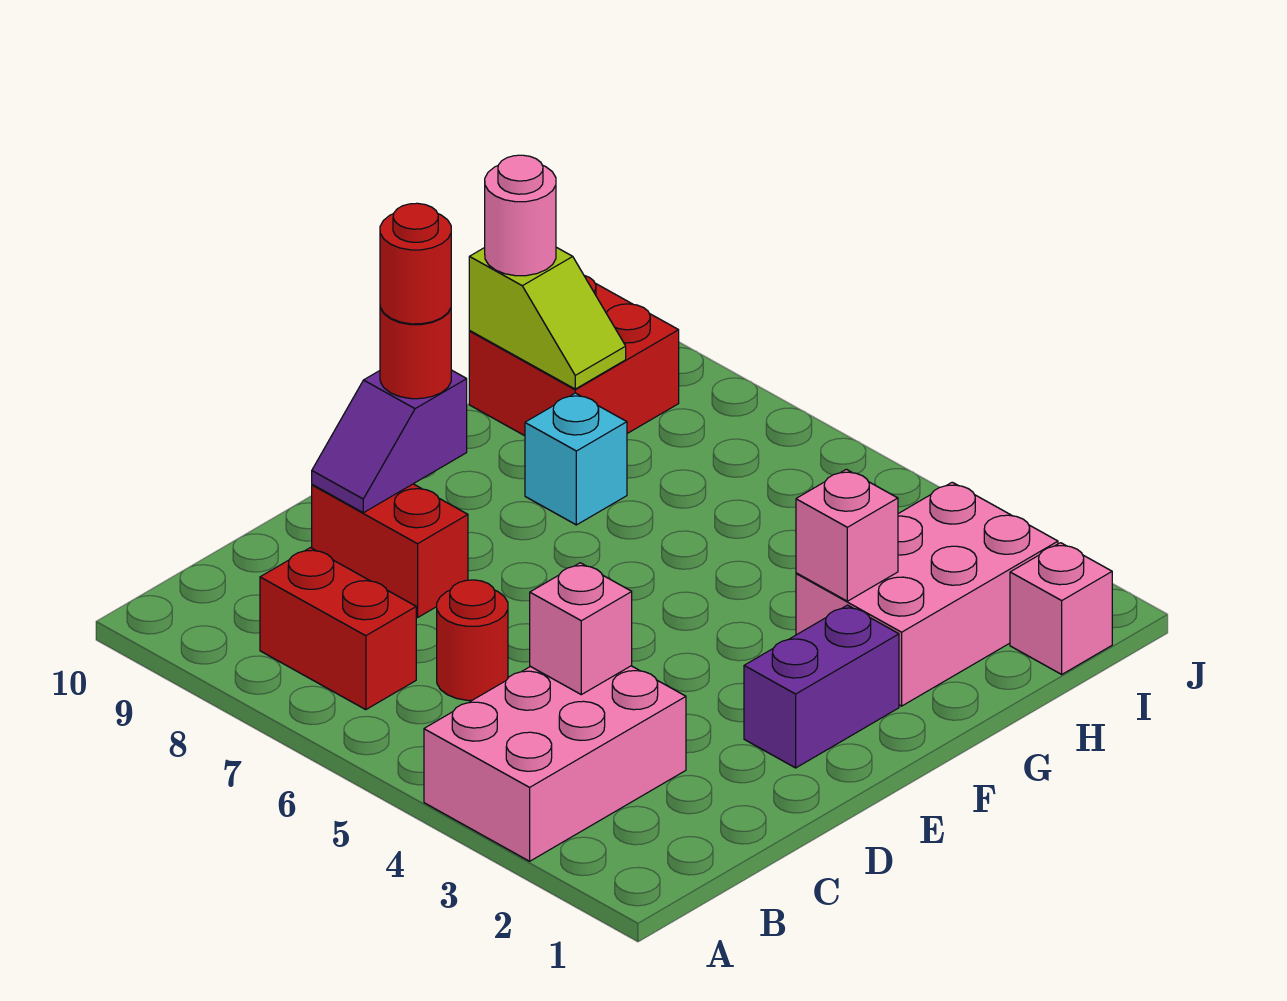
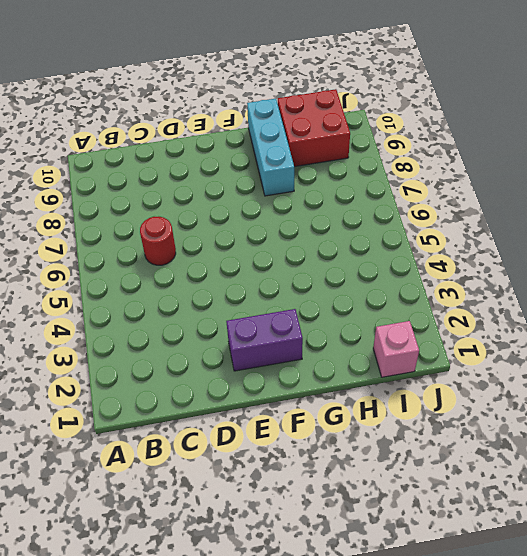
cyan 1x3 brick [247,99,294,196] -> cyan 1x1 brick [525,393,627,525]
none -> pink 2x3 brick [424,666,686,861]
none -> red 1x2 brick [260,548,416,710]
none -> red 1x2 brick [312,484,468,618]

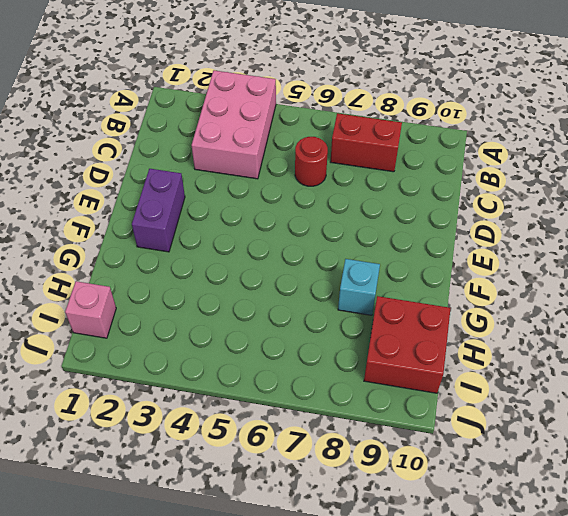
none -> red 1x2 brick [312,484,468,618]
none -> pink 2x3 brick [796,482,1058,706]
none -> pink 1x1 brick [530,563,632,695]

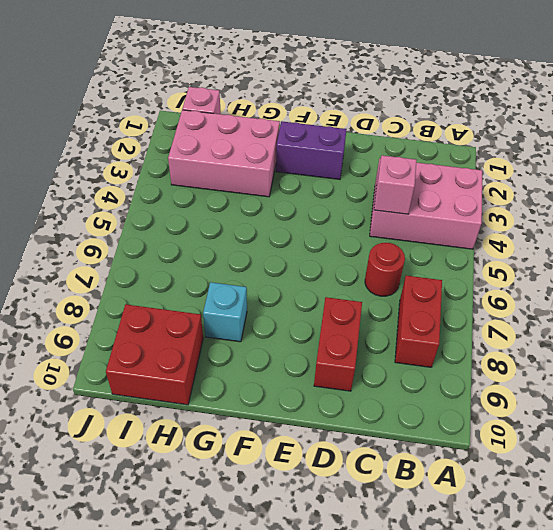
none -> purple 1x2 slope [312,370,467,513]
none -> pink 1x1 brick [796,469,898,601]
none -> lime 1x2 slope [469,247,626,389]

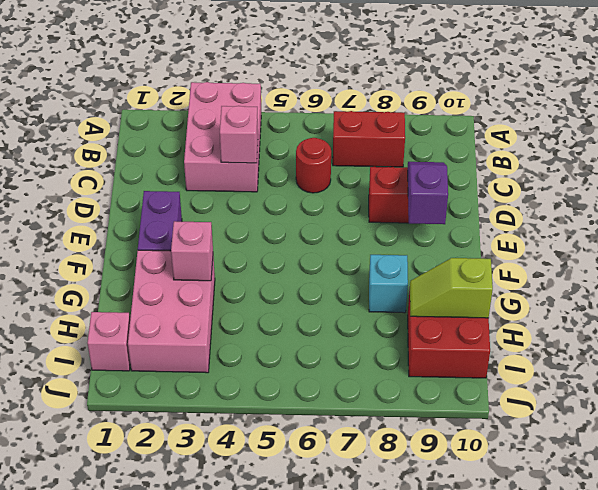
none -> red 1x1 round brick [380,308,451,399]
none -> pink 1x1 round brick [485,155,556,276]
none -> red 1x1 round brick [380,203,451,324]

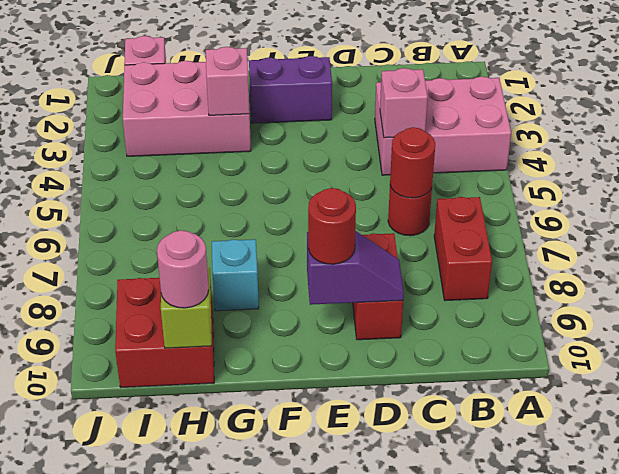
red 1x1 round brick [390,127,435,198] -> red 1x1 round brick moved to [380,203,451,324]

